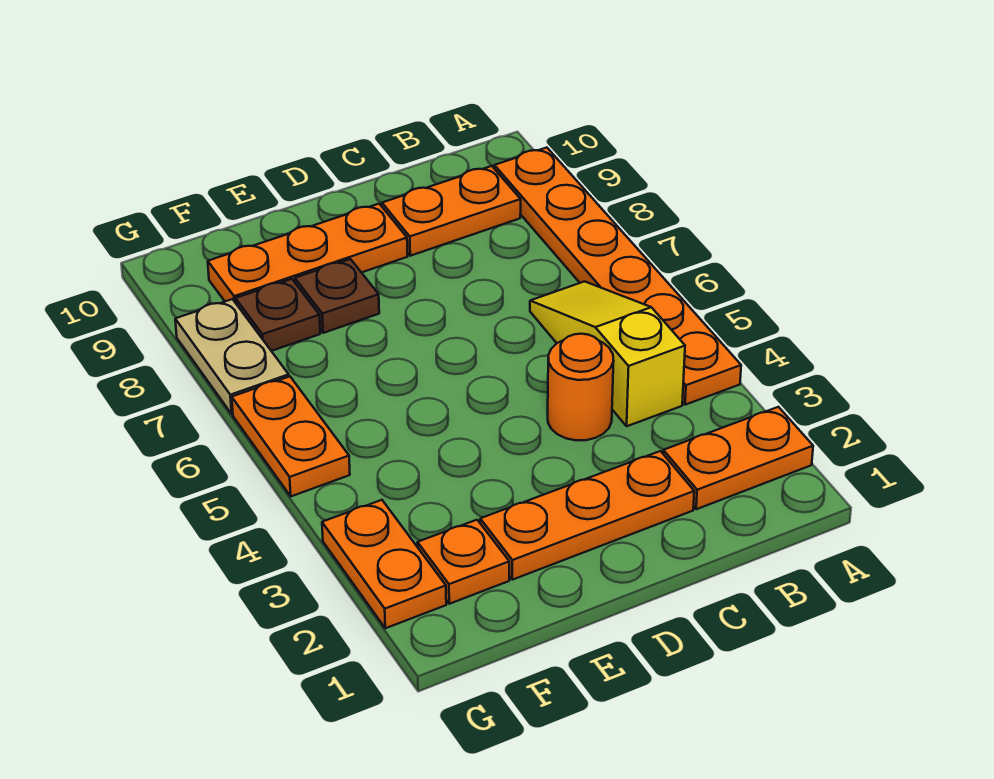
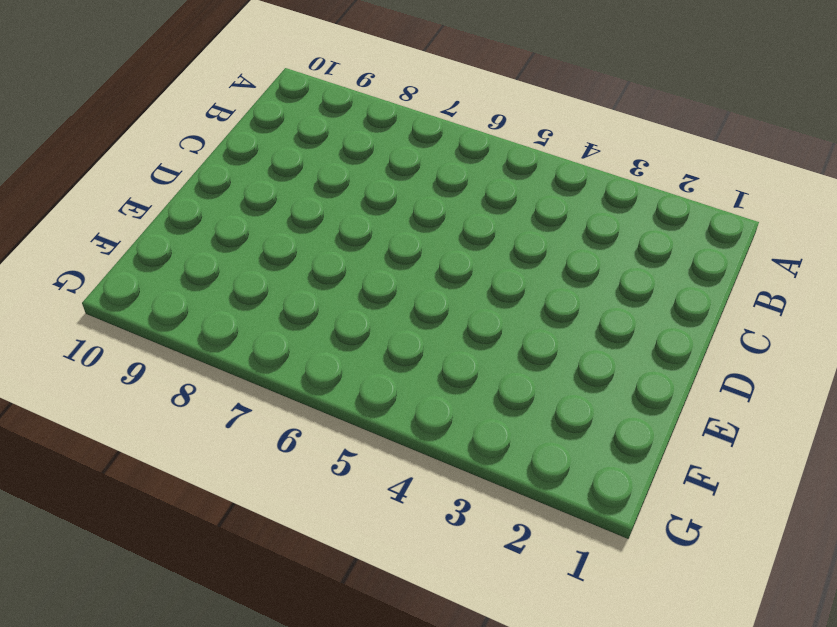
none -> orange 1x2 plate [663,407,813,509]
none -> orange 1x6 plate [494,148,741,405]
none -> yellow 1x3 slope [530,281,685,426]

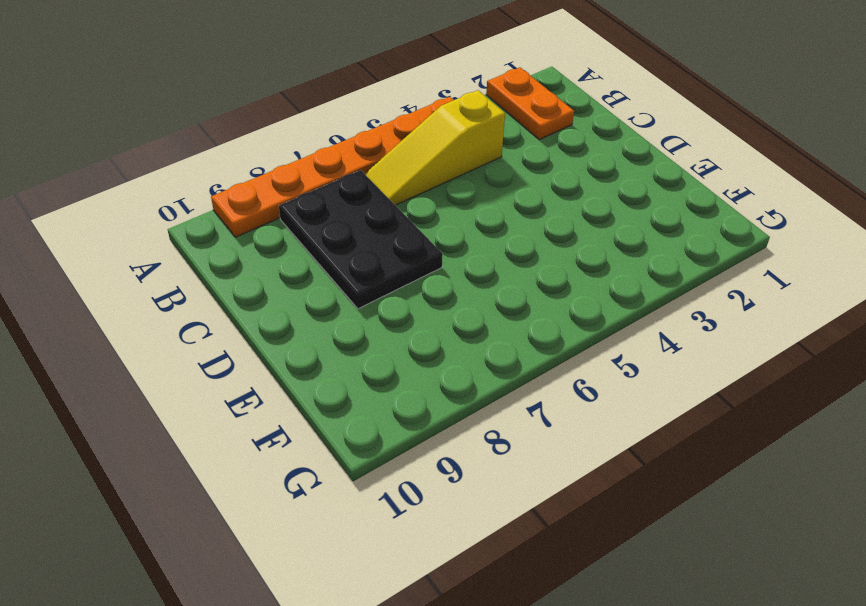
black 2x3 plate [279,170,443,309] -> none
none -> orange 1x2 plate [382,166,521,256]
none -> orange 1x3 plate [480,451,694,580]
none -> orange 1x1 round brick [548,334,614,440]

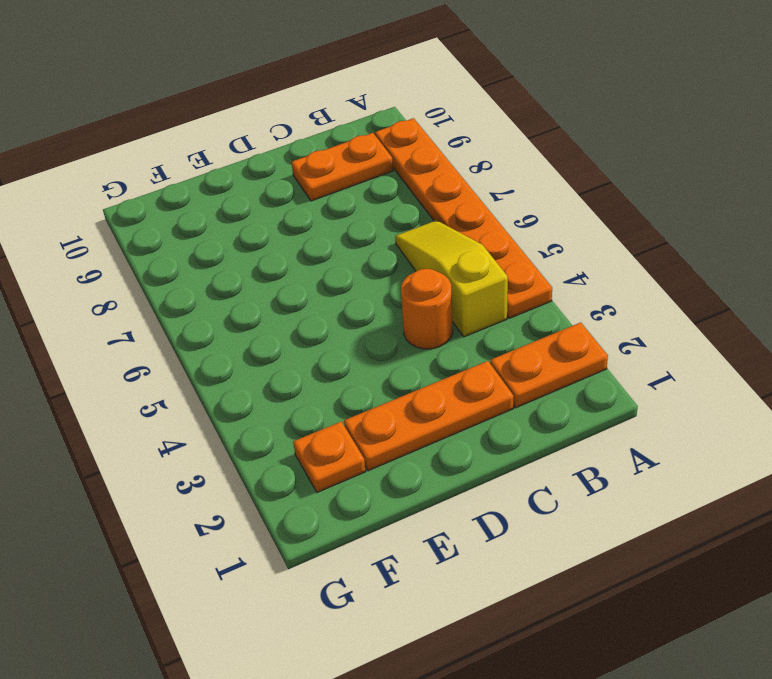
none -> orange 1x3 plate [208,204,408,303]
none -> brown 1x1 plate [295,259,379,333]
none -> brown 1x1 plate [235,279,320,351]

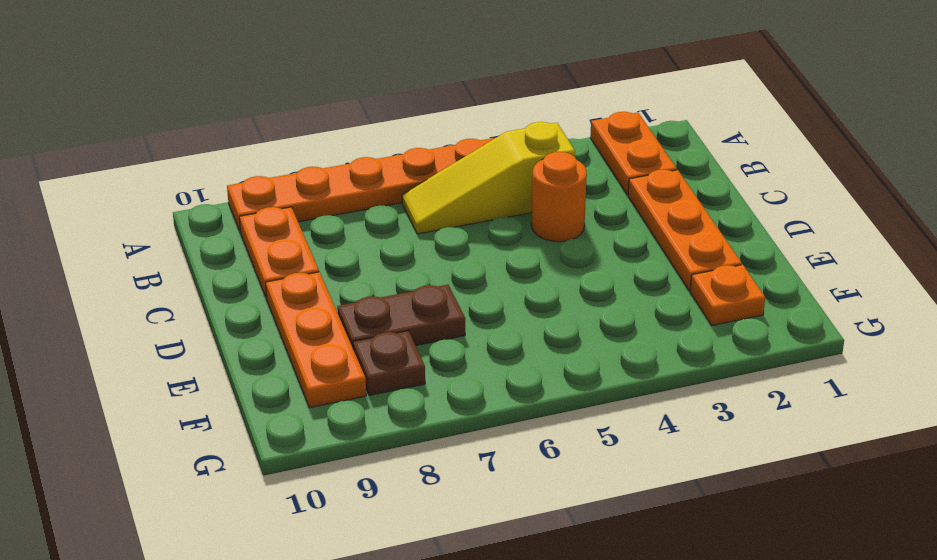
brown 1x2 plate [337,285,465,348] -> brown 1x1 plate [295,259,379,333]
none -> orange 1x2 plate [322,500,446,628]
none -> orange 1x2 plate [232,376,350,496]
none -> tan 1x2 plate [175,299,289,414]

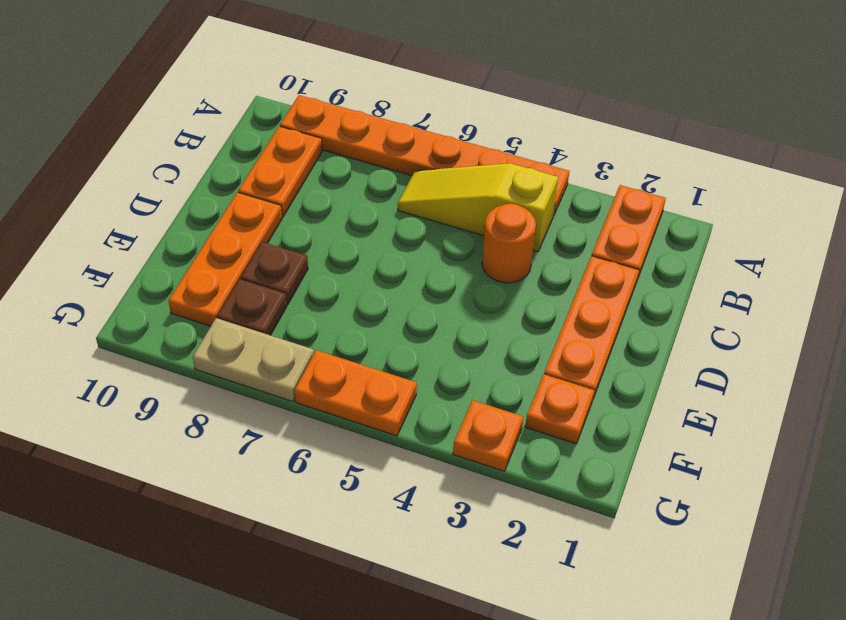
orange 1x1 plate [453,400,523,471] -> orange 1x2 plate [322,500,446,628]

